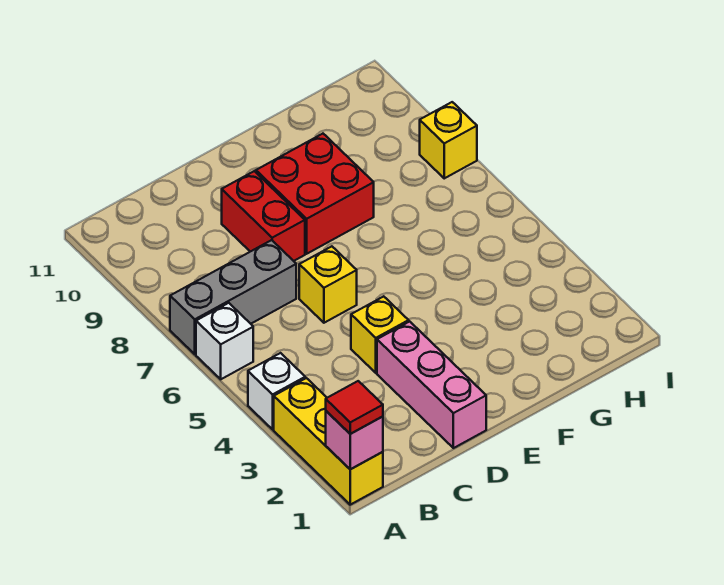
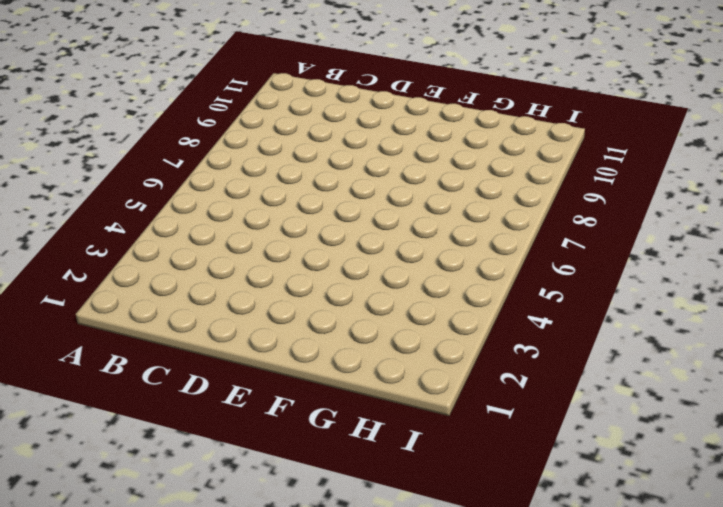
none -> yellow 1x3 brick [274,378,383,505]
none -> white 1x1 brick [248,353,305,429]
none -> white 1x1 brick [196,303,253,379]

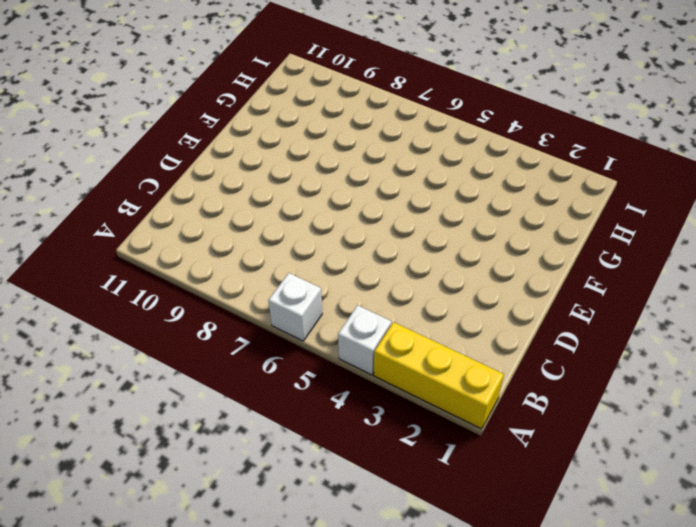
none -> grey 1x3 brick [170,240,296,354]
none -> pink 1x3 brick [377,321,486,448]
none -> yellow 1x1 brick [351,296,409,373]

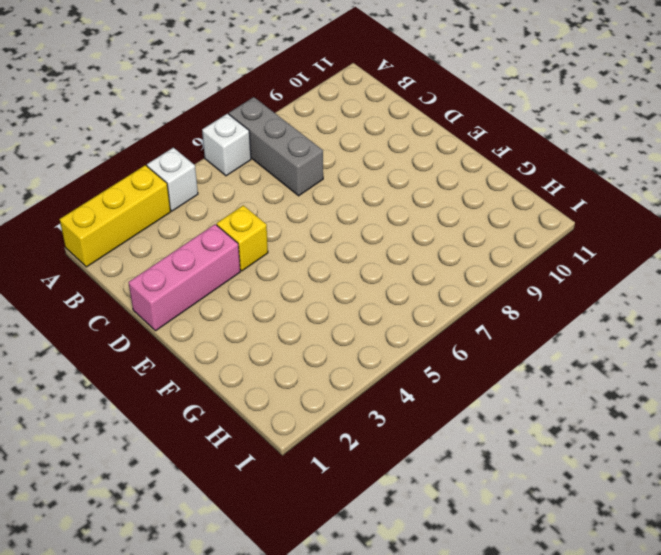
none -> yellow 1x1 brick [299,246,357,323]
none -> red 1x2 brick [222,171,305,261]
none -> red 2x2 brick [256,134,374,254]

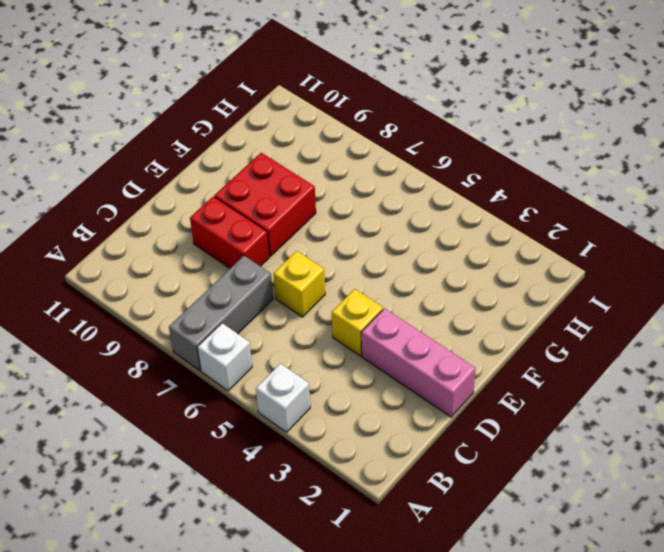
none -> yellow 1x3 brick [274,378,383,505]
none -> yellow 1x1 brick [420,102,477,178]
none -> pink 1x1 brick [326,411,383,469]

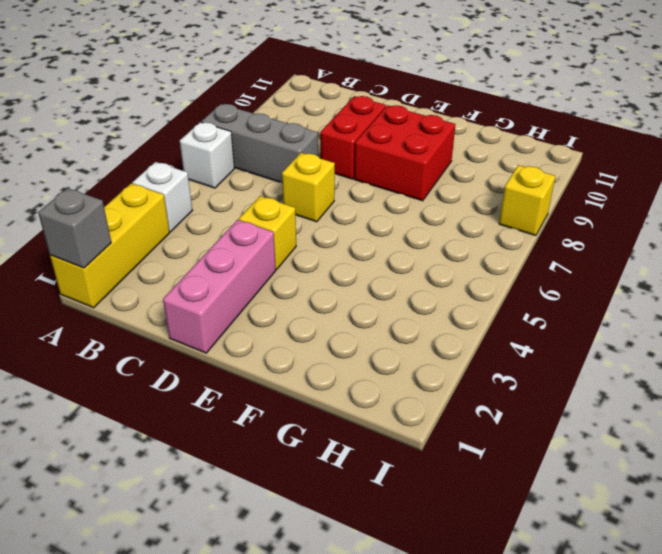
grey 1x1 brick [38,188,111,268] -> pink 1x1 brick [326,411,383,469]
none -> red 1x1 tile [326,381,383,434]

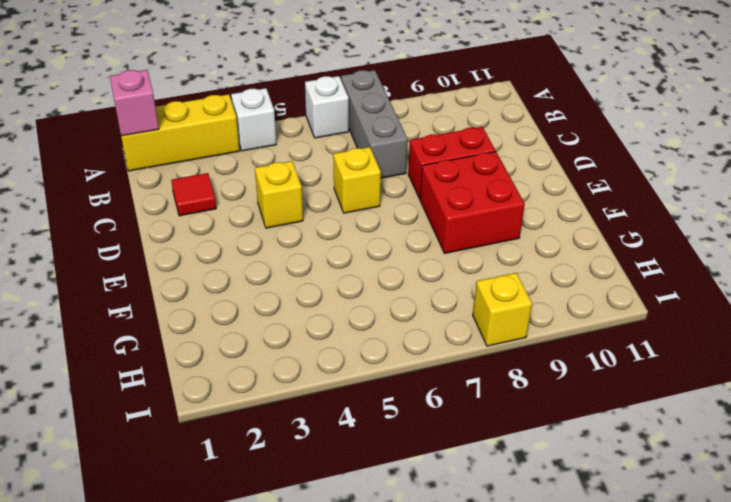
red 1x1 tile [171,173,216,216] -> red 1x1 tile moved to [326,381,383,434]
none -> pink 1x3 brick [377,321,486,448]

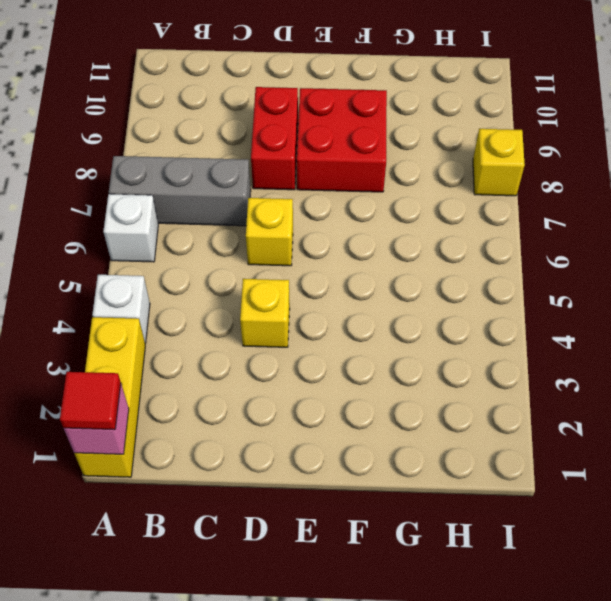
none -> pink 1x3 brick [377,321,486,448]

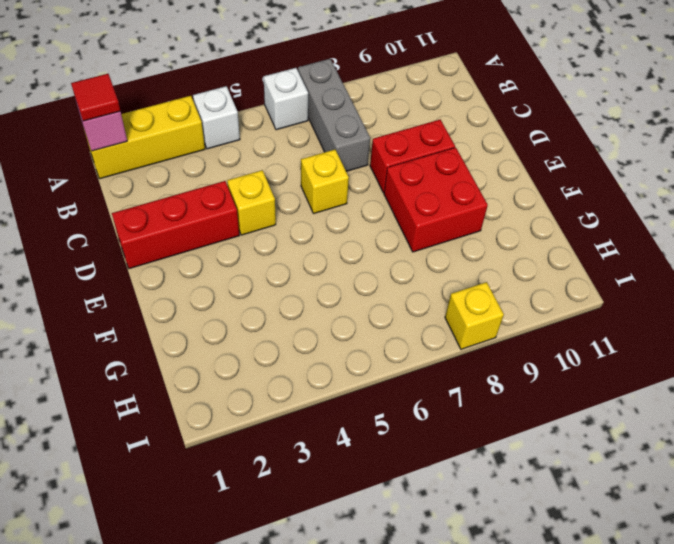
red 1x3 brick [112,181,239,269] -> pink 1x3 brick [377,321,486,448]

